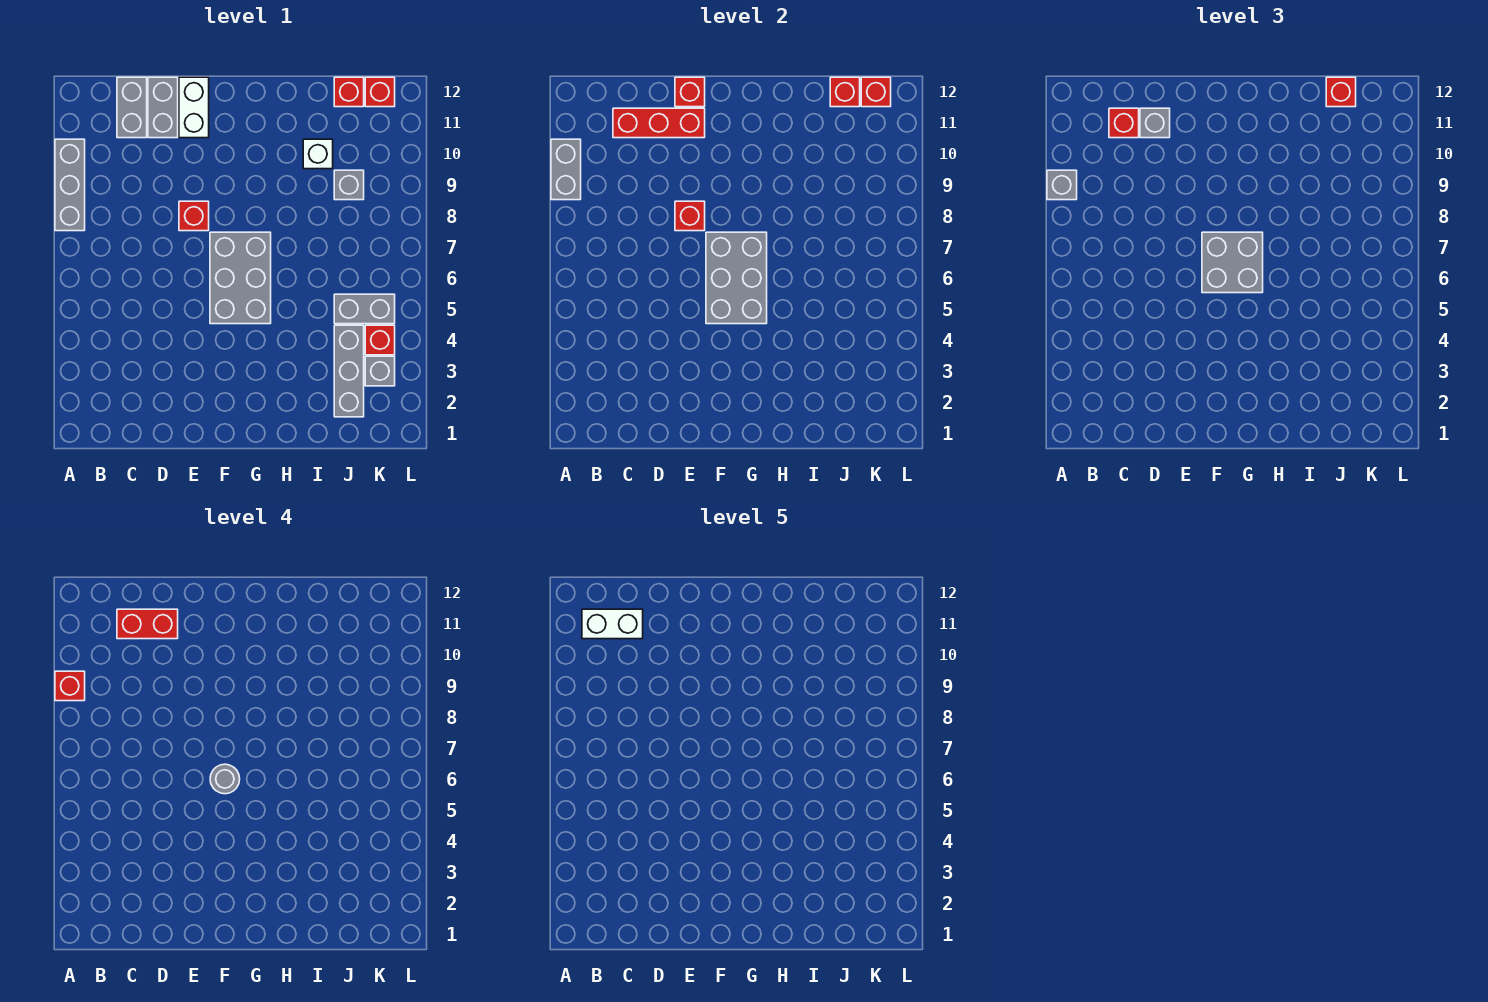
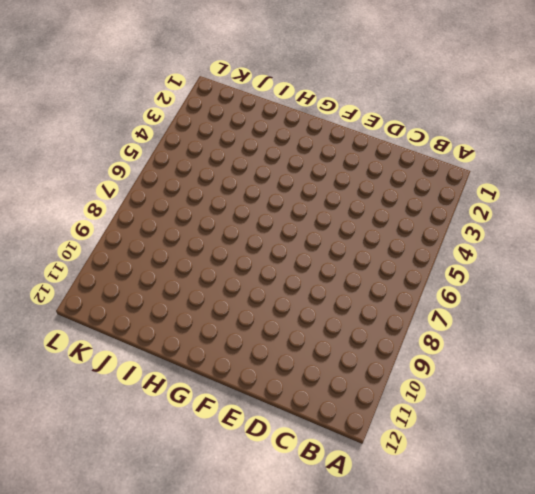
none -> grey 1x3 brick [55,139,85,231]
none -> grey 1x2 brick [117,77,147,138]
none -> grey 1x2 brick [148,77,178,138]
none -> red 1x1 brick [179,201,209,231]

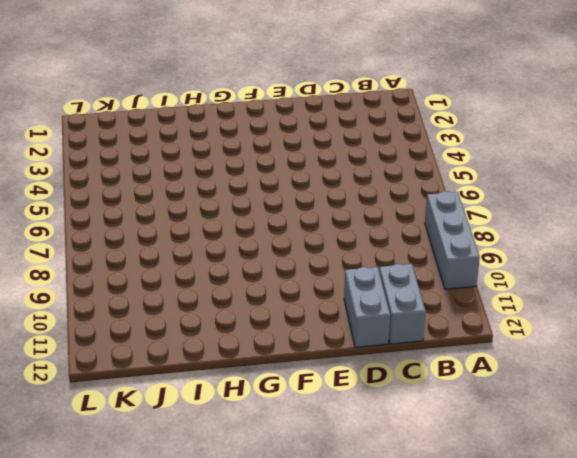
none -> red 1x1 brick [179,201,209,231]
none -> white 1x2 brick [179,77,209,138]
none -> grey 2x3 brick [210,232,271,324]
none -> white 1x1 brick [303,139,333,169]

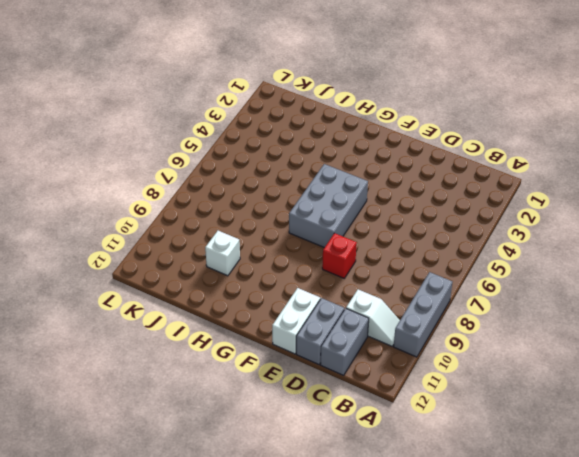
white 1x2 slope [346,289,400,346] -> none
none -> grey 1x3 brick [334,325,364,417]
none -> grey 1x2 brick [334,294,395,324]
none -> grey 1x1 brick [334,170,364,200]
none -> red 1x1 brick [334,77,364,107]

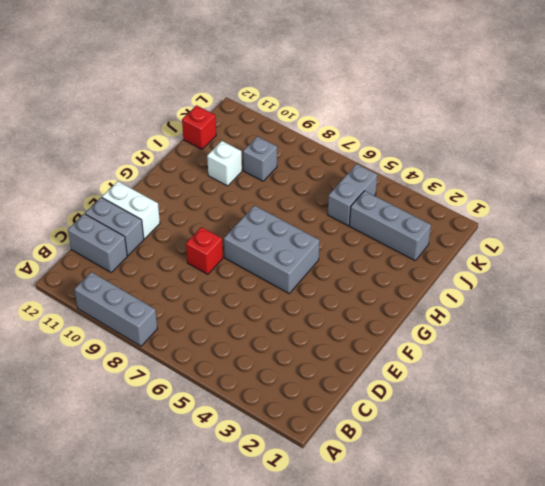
none -> grey 1x1 brick [365,356,395,386]
none -> red 1x1 brick [365,325,395,355]
none -> red 1x1 brick [365,77,395,107]
none -> grey 1x2 brick [551,139,581,200]

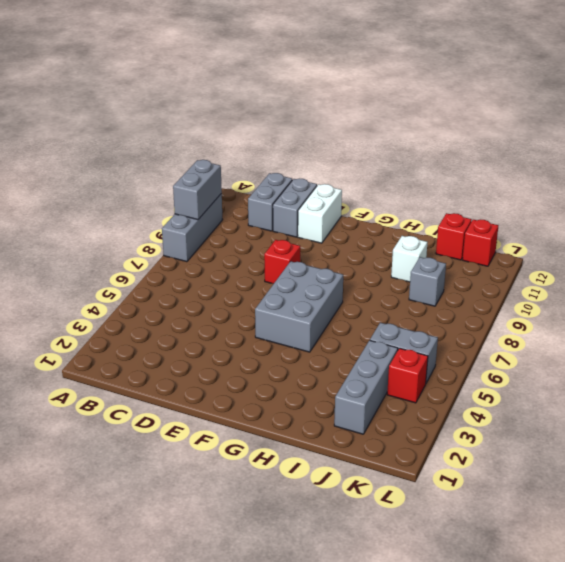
none -> grey 1x1 brick [365,356,395,386]
none -> red 1x3 brick [613,108,705,138]
none -> red 1x1 brick [675,201,705,231]
none -> red 1x1 brick [675,77,705,107]

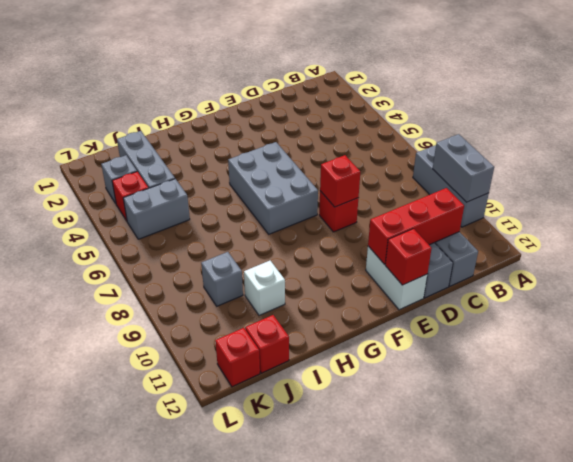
none -> grey 2x3 brick [706,232,767,324]
none -> red 1x1 brick [830,77,860,107]
none -> red 1x1 brick [861,77,891,107]
none -> grey 1x1 brick [1047,170,1077,200]

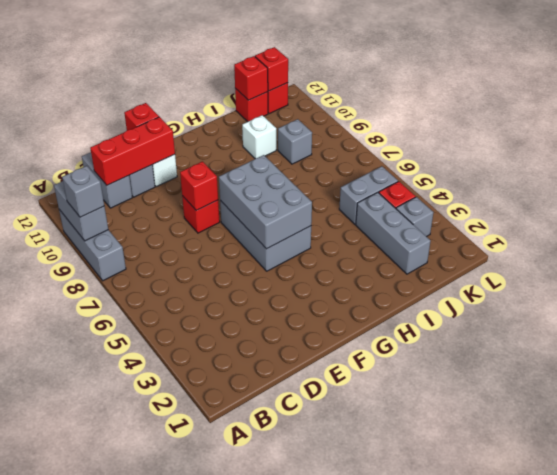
none -> red 1x1 brick [1109,108,1139,138]
none -> grey 1x1 brick [1140,108,1170,138]
none -> grey 2x2 brick [1202,232,1263,293]
none -> red 1x1 brick [1326,77,1356,107]

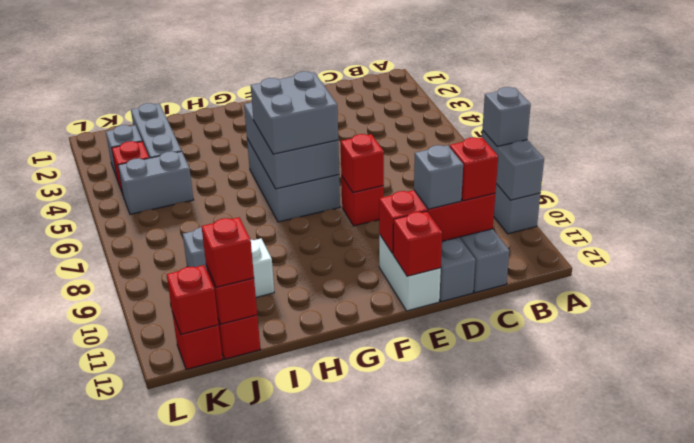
none -> red 1x1 brick [55,671,85,701]
none -> red 1x2 brick [117,609,178,639]
none -> grey 1x1 round brick [210,764,240,794]
none -> white 1x2 brick [582,609,643,639]

